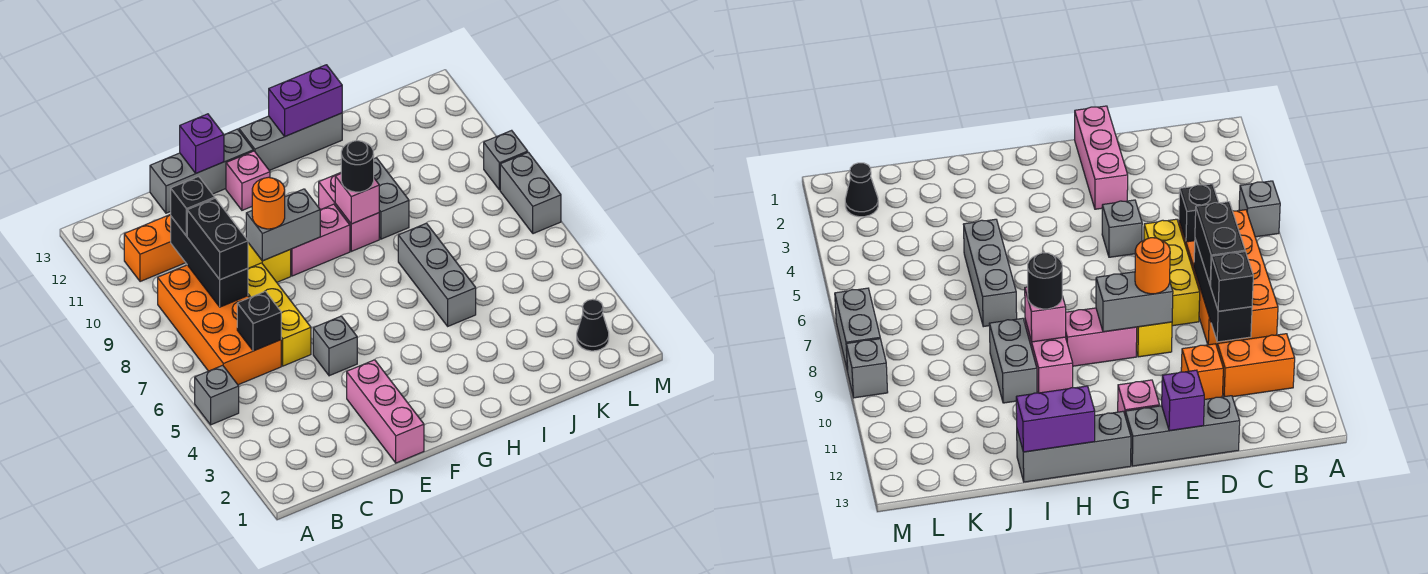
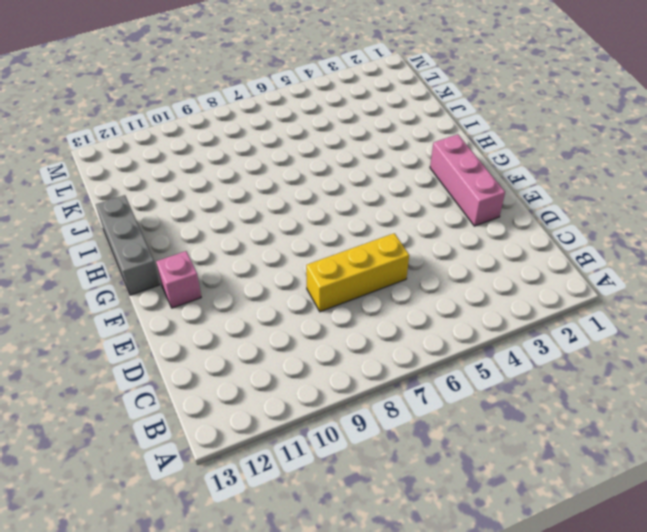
pink 1x3 brick [430,134,505,226] -> pink 1x3 brick turned to [347,360,424,463]
none -> grey 1x1 brick [195,365,239,425]
none -> orange 2x4 brick [158,265,281,385]
none -> orange 1x2 brick [124,215,186,282]

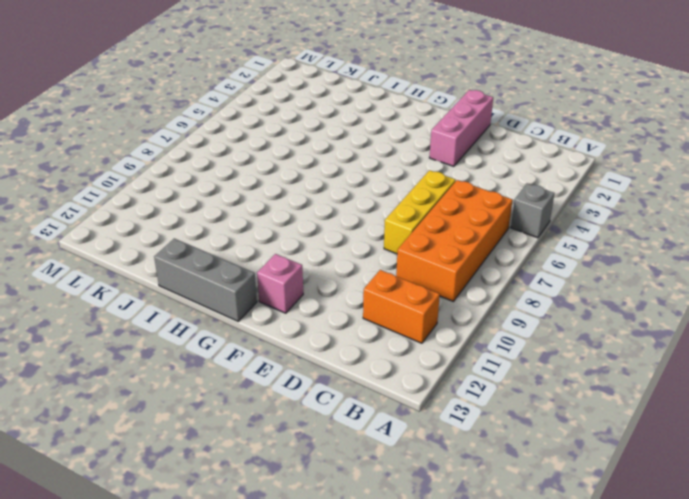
none -> orange 1x1 brick [1181,344,1223,400]
none -> grey 1x3 brick [150,129,253,213]
none -> grey 1x1 brick [313,316,357,376]

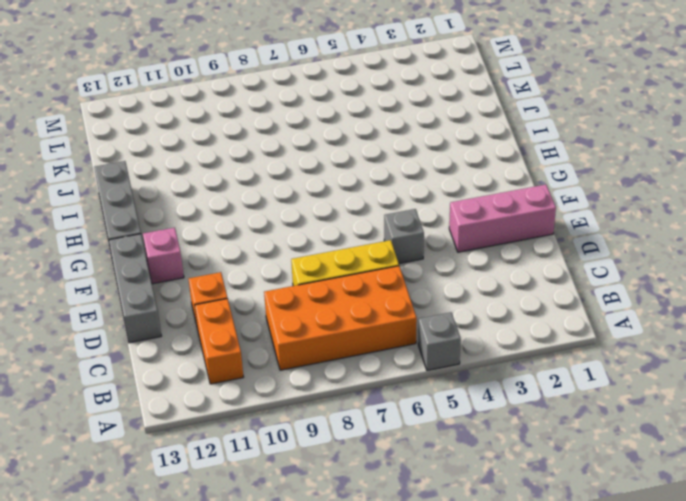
none -> yellow 1x1 brick [248,243,291,282]
none -> pink 1x2 brick [290,204,350,276]
none -> pink 1x2 brick [319,173,379,251]

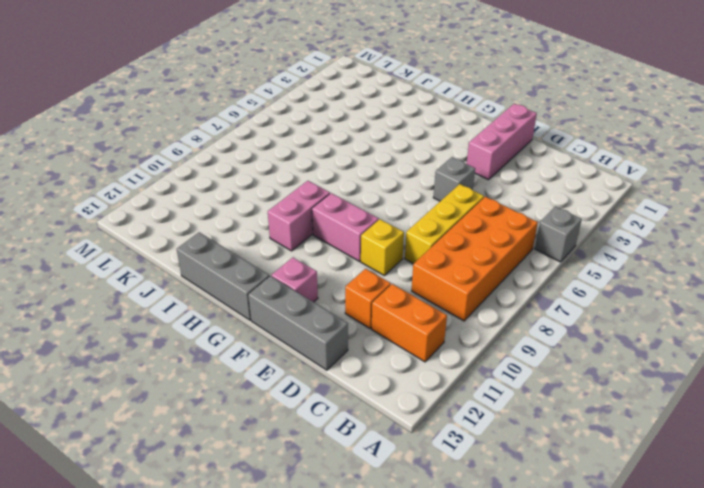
none -> grey 1x3 brick [398,223,476,326]
none -> grey 1x2 brick [374,158,409,239]
none -> black 1x1 cone [577,299,609,351]

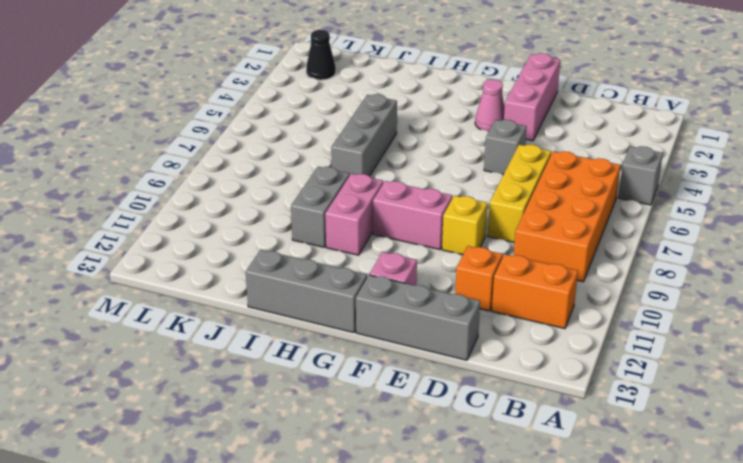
pink 1x1 cone [475,79,505,131] -> none
none -> grey 1x2 brick [500,152,561,234]
none -> grey 1x1 brick [484,130,528,190]
none -> black 1x1 brick [237,291,281,351]

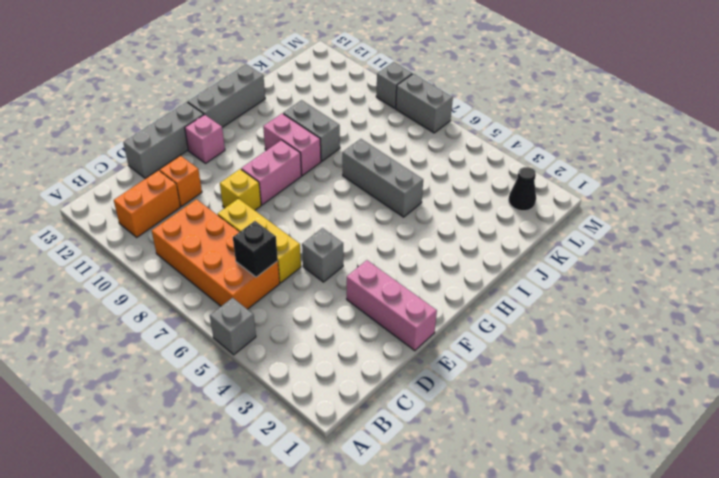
none -> black 1x3 brick [171,217,248,307]
none -> grey 1x2 brick [246,189,320,261]
none -> purple 1x1 brick [180,114,224,173]

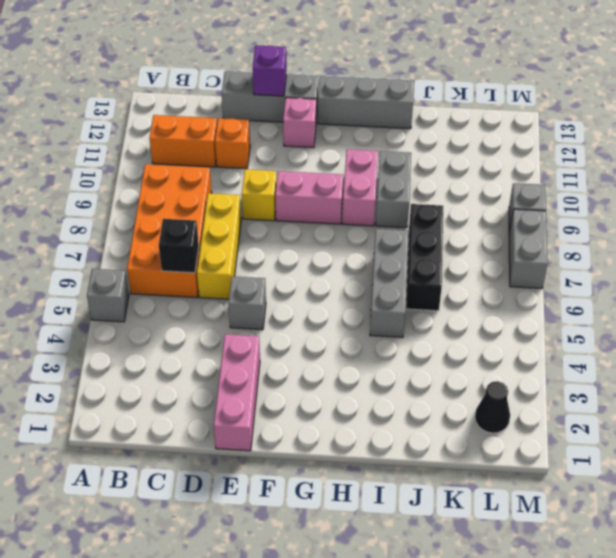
black 1x3 brick [406,204,443,311] -> black 1x3 brick moved to [171,217,248,307]
none -> grey 1x2 brick [246,189,320,261]
none -> pink 1x1 brick [335,174,379,224]
none -> purple 1x2 brick [269,65,342,137]

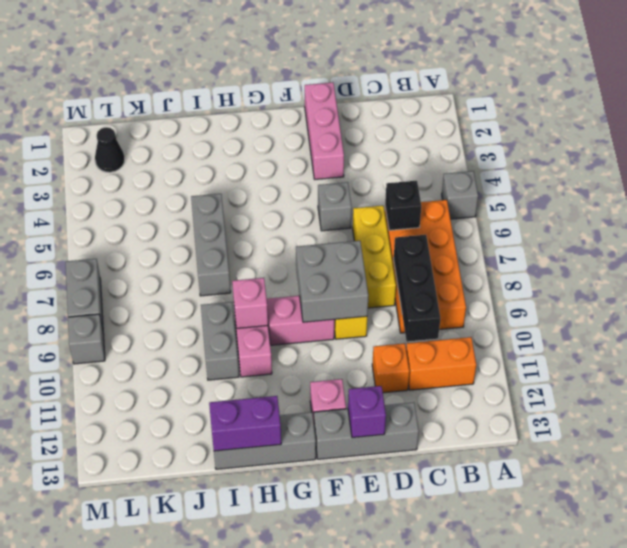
grey 2x2 brick [296,241,368,322] -> grey 1x2 brick [246,189,320,261]
none -> black 1x2 brick [187,198,248,280]
none -> black 1x1 brick [170,176,215,236]
none -> orange 1x1 round brick [252,177,285,229]

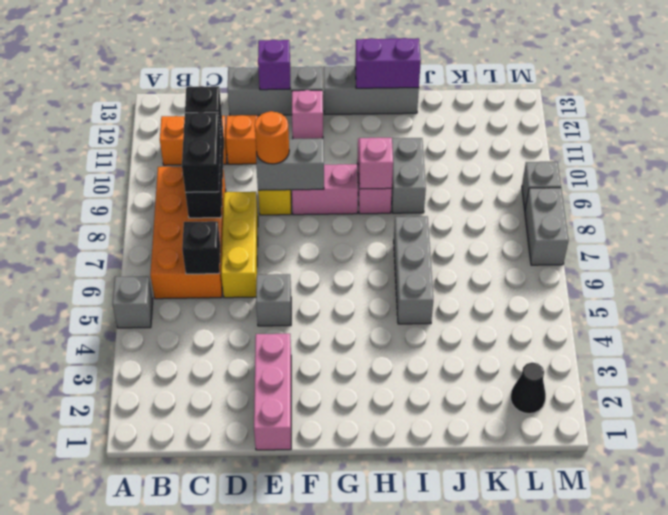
none -> black 1x1 round brick [341,141,374,192]

